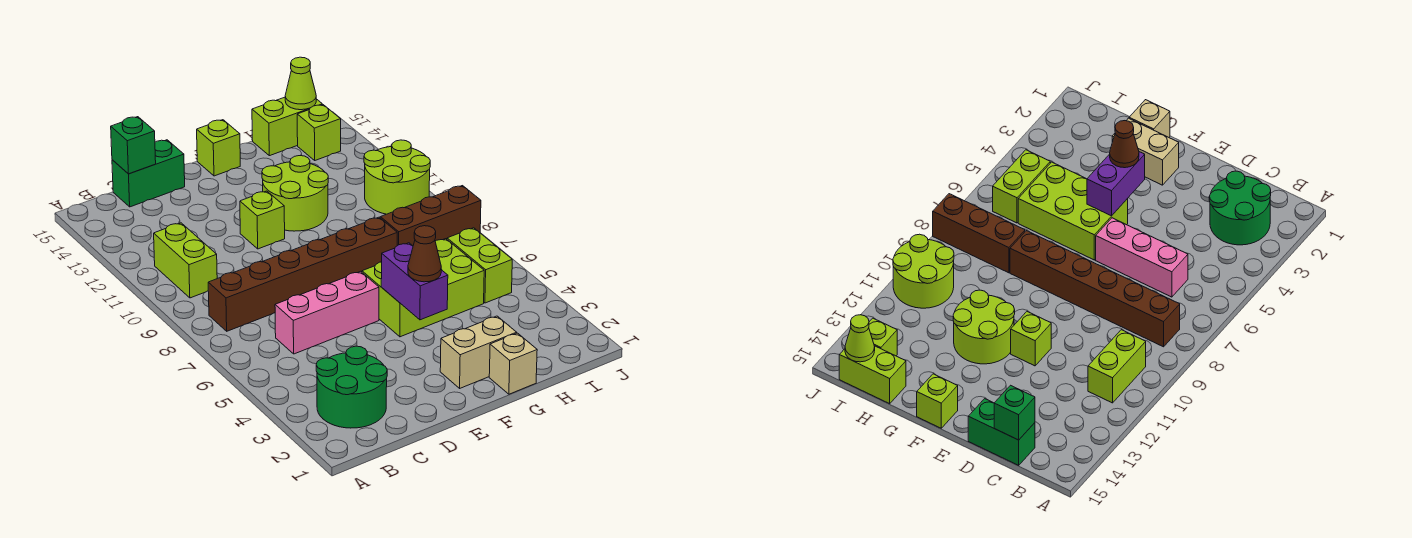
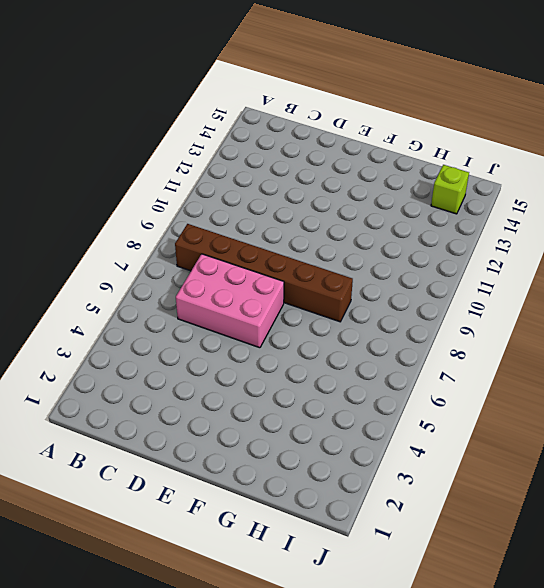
pink 2x3 brick [176,254,284,348] -> pink 1x3 brick [275,271,379,354]
none -> green 2x2 round brick [316,346,387,428]
none -> lime 1x2 brick [154,223,217,298]
none -> green 1x2 brick [112,140,185,207]

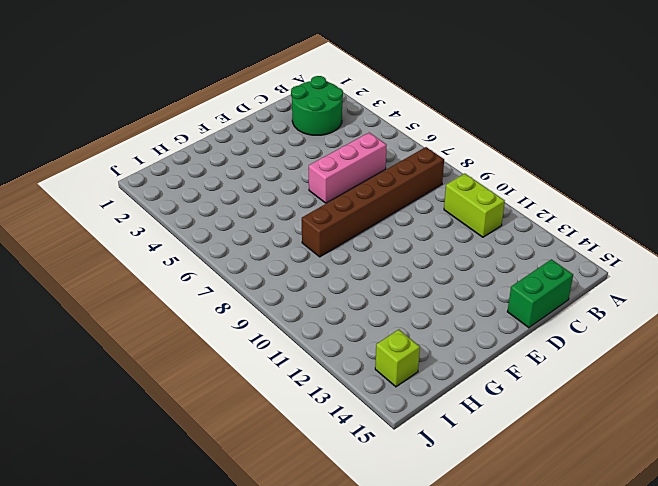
none -> lime 1x1 brick [240,191,285,249]
none -> tan 1x2 brick [440,316,517,388]
none -> lime 2x3 brick [362,239,484,337]

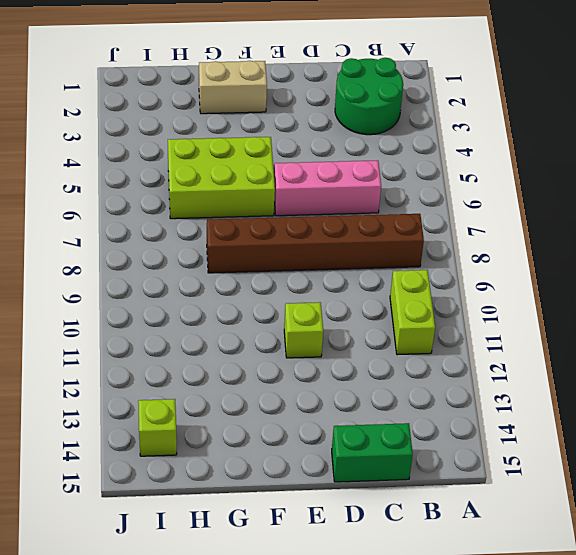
none -> lime 2x2 round brick [262,156,328,231]
none -> lime 1x1 brick [197,120,240,176]
none -> tan 1x1 brick [489,333,537,394]

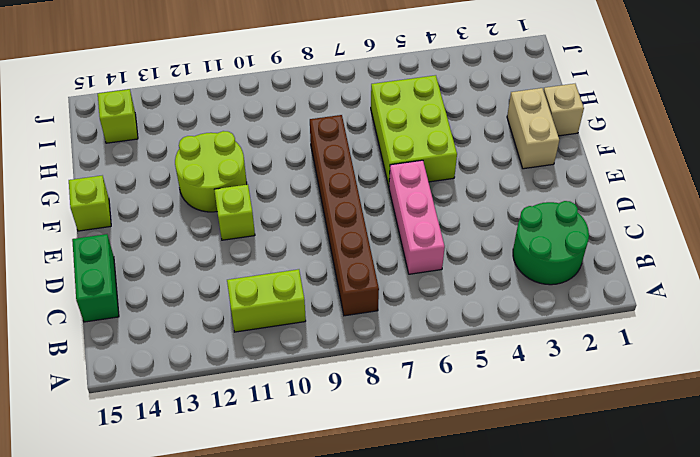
none -> brown 1x3 brick [380,186,481,246]
none -> lime 1x2 brick [252,97,322,156]
none -> lime 1x2 brick [447,228,512,303]

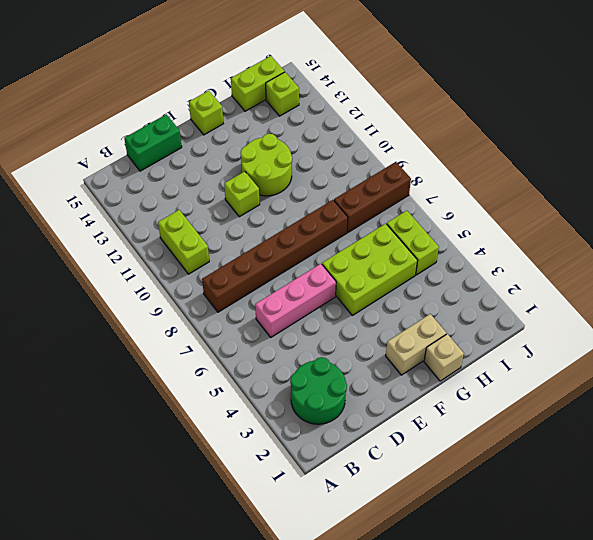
none -> lime 2x2 round brick [364,140,430,214]
none -> green 1x1 brick [111,117,156,174]
none -> purple 1x2 brick [381,243,448,320]

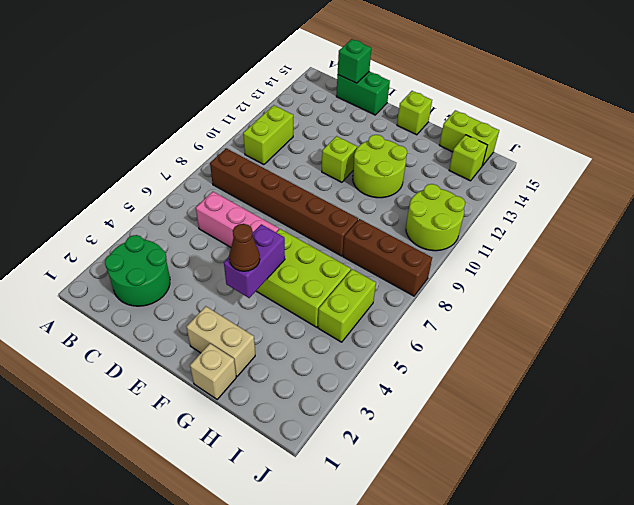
none -> lime 1x1 cone [285,57,316,110]

